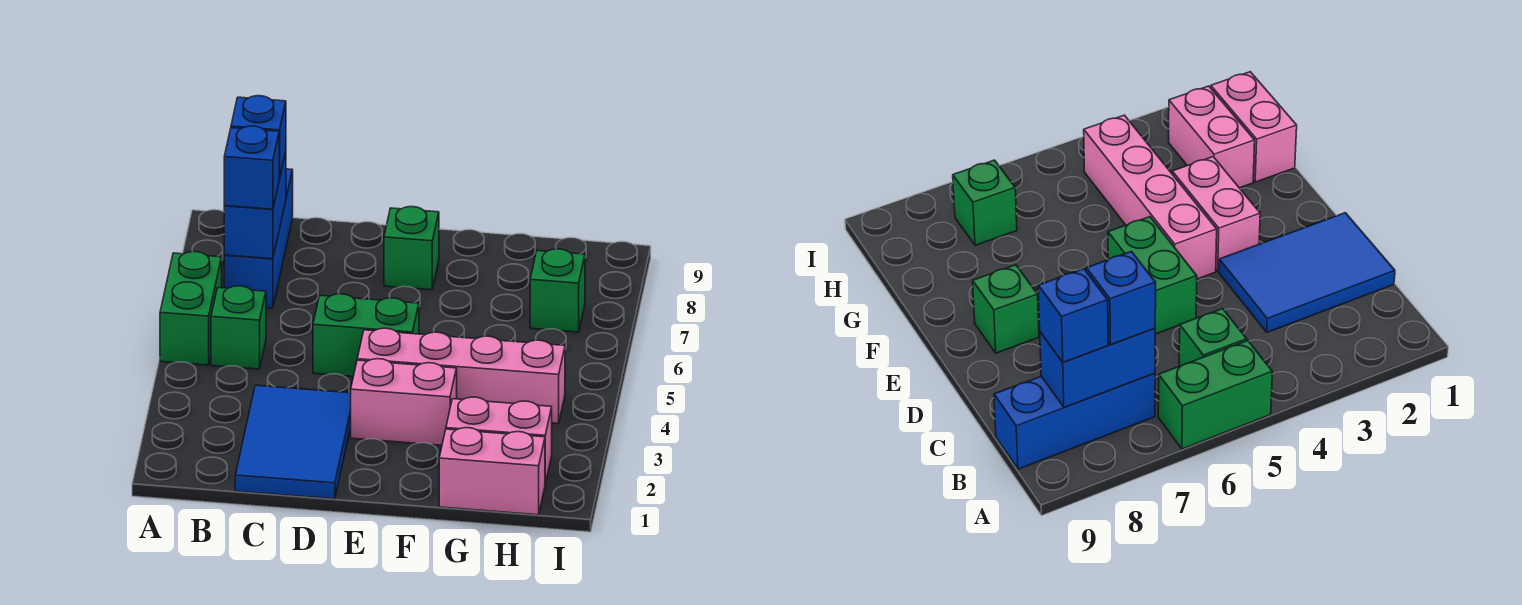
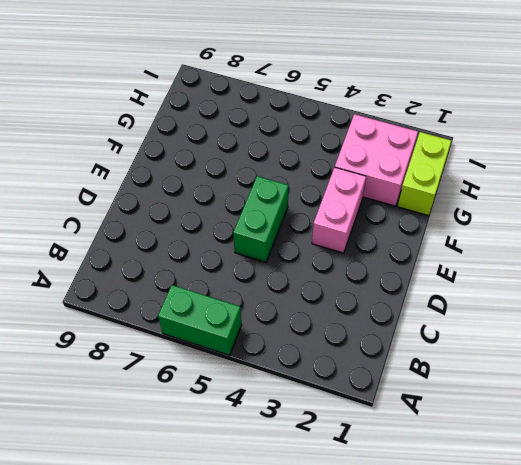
lime 1x2 brick [398,132,451,216] -> pink 1x2 brick [439,428,545,515]
pink 2x2 brick [335,114,418,206] -> pink 1x2 brick [446,397,552,484]
none -> green 1x1 brick [211,286,266,369]
none -> blue 1x3 brick [224,169,293,308]
none -> blue 2x3 tile [235,385,351,499]

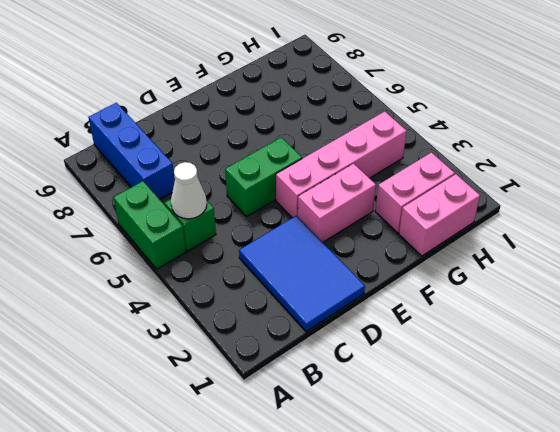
white 1x1 cone [171,162,207,219] -> none
none -> green 1x1 brick [384,207,439,290]
none -> green 1x1 brick [530,249,585,332]
none -> blue 1x2 brick [224,152,286,259]

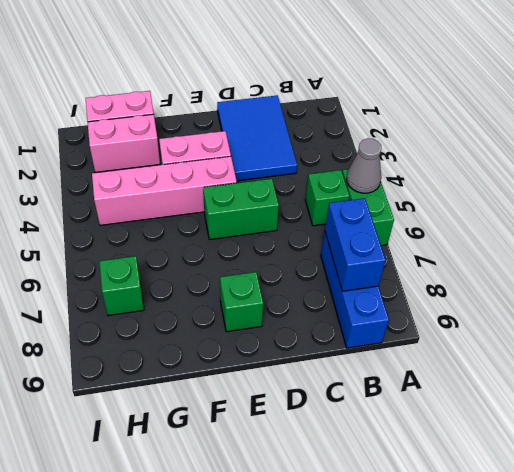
grey 1x1 cone [347,138,381,193] -> none
none -> blue 1x1 brick [224,126,279,209]
none -> blue 1x1 brick [231,96,286,179]

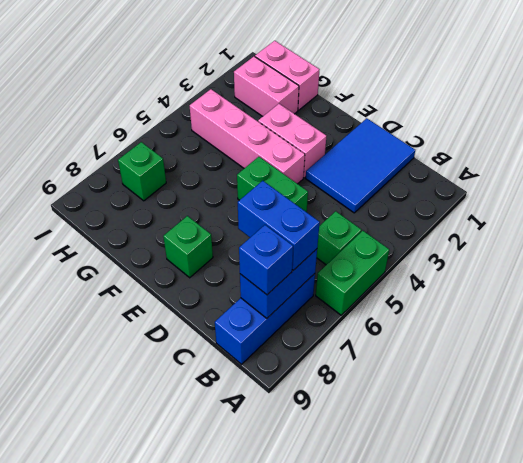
blue 1x2 brick [238,181,320,270] -> blue 1x1 brick [224,126,279,209]

